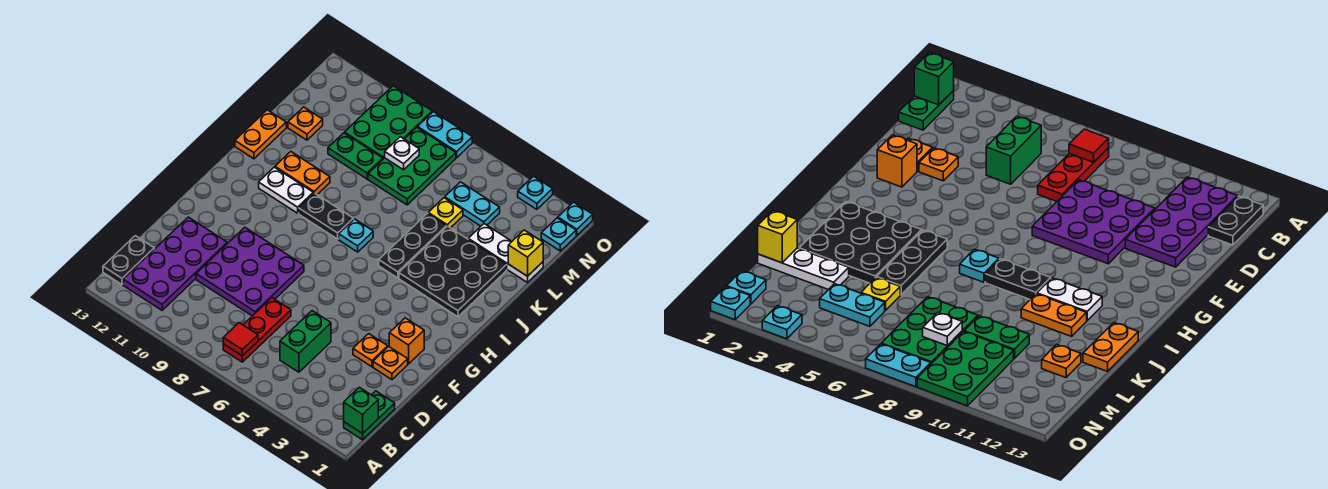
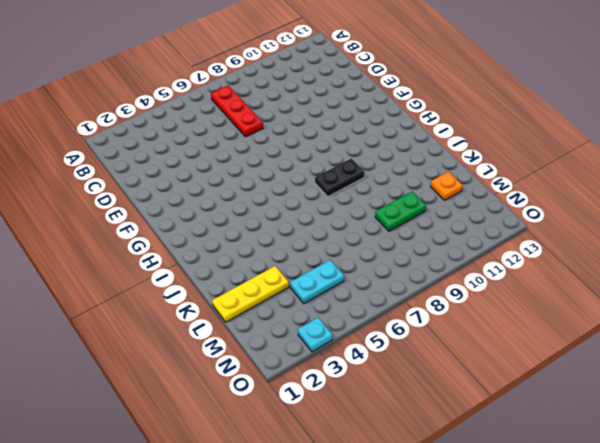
yellow 1x3 plate [212,266,289,322] -> white 1x3 plate [468,224,543,283]
none -> green 1x2 plate [344,391,395,440]
none -> purple 2x4 plate [123,217,227,310]
none -> black 1x2 plate [103,236,154,284]
none -> green 1x2 brick [280,311,331,372]

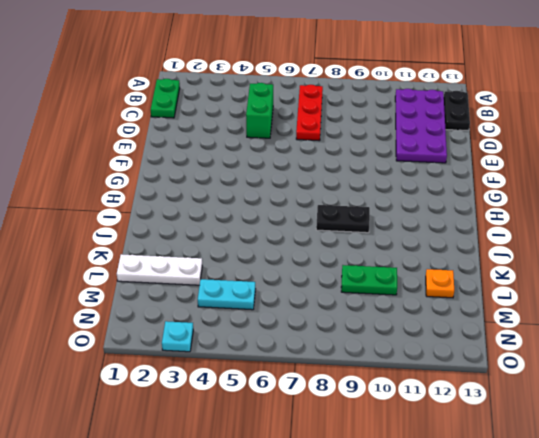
none -> purple 3x3 plate [196,227,304,316]
none -> orange 1x1 plate [373,347,408,380]
none -> orange 1x1 plate [353,334,388,367]
none -> orange 1x1 brick [389,318,424,364]

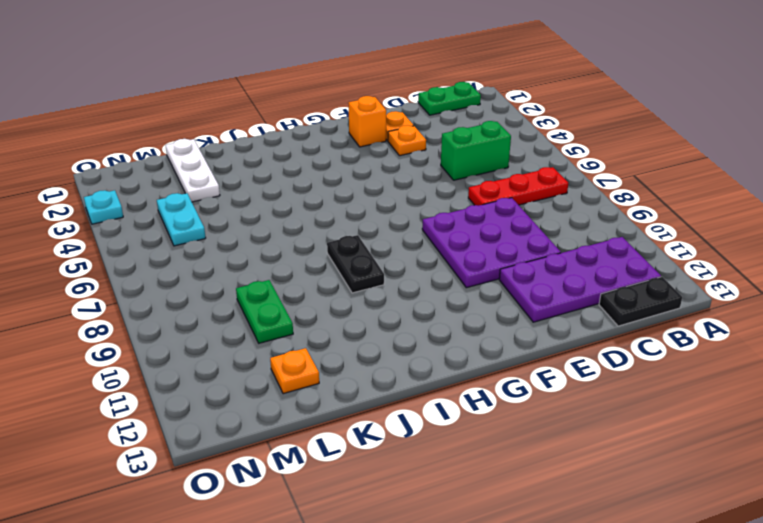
none -> black 3x3 plate [399,226,507,317]
none -> black 1x3 plate [379,213,447,278]
none -> cyan 1x1 plate [339,219,373,252]
none -> white 1x2 plate [259,167,313,213]

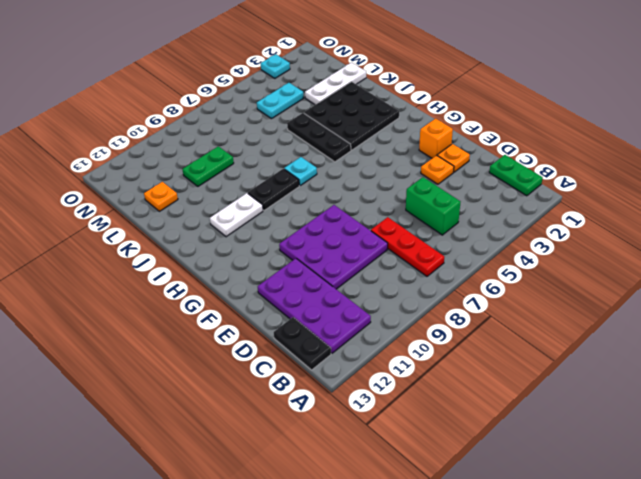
none -> orange 1x2 plate [275,152,330,195]
none -> orange 1x2 plate [235,110,286,159]
none -> yellow 1x1 plate [428,198,463,228]
none -> green 2x3 plate [368,128,456,205]

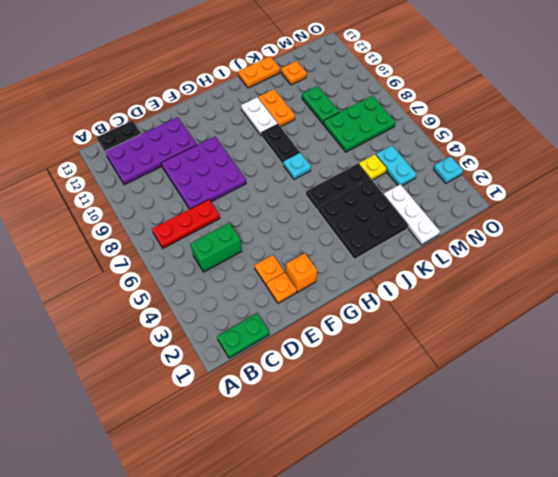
none -> green 2x3 plate [345,86,432,159]
none -> cyan 1x1 plate [541,218,576,251]
none -> cyan 1x1 plate [558,202,593,235]
none -> cyan 1x2 plate [418,112,472,158]

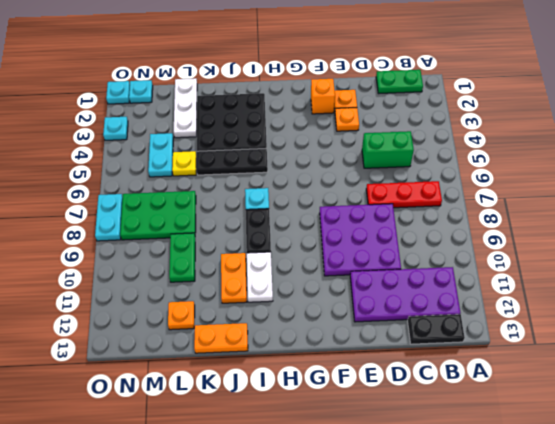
none -> green 2x3 plate [345,86,432,159]
none -> green 1x1 brick [344,387,378,434]
none -> red 1x1 tile [223,323,258,356]
none -> yellow 1x1 brick [508,230,543,276]

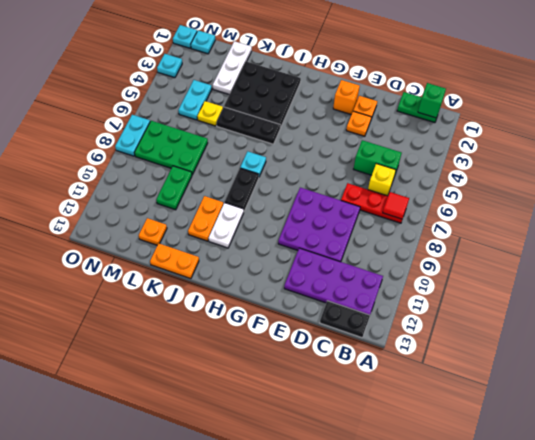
yellow 1x1 brick [368,164,396,196] -> yellow 1x1 brick moved to [508,230,543,276]
none -> green 2x3 plate [345,86,432,159]
none -> white 1x1 plate [385,137,419,170]

